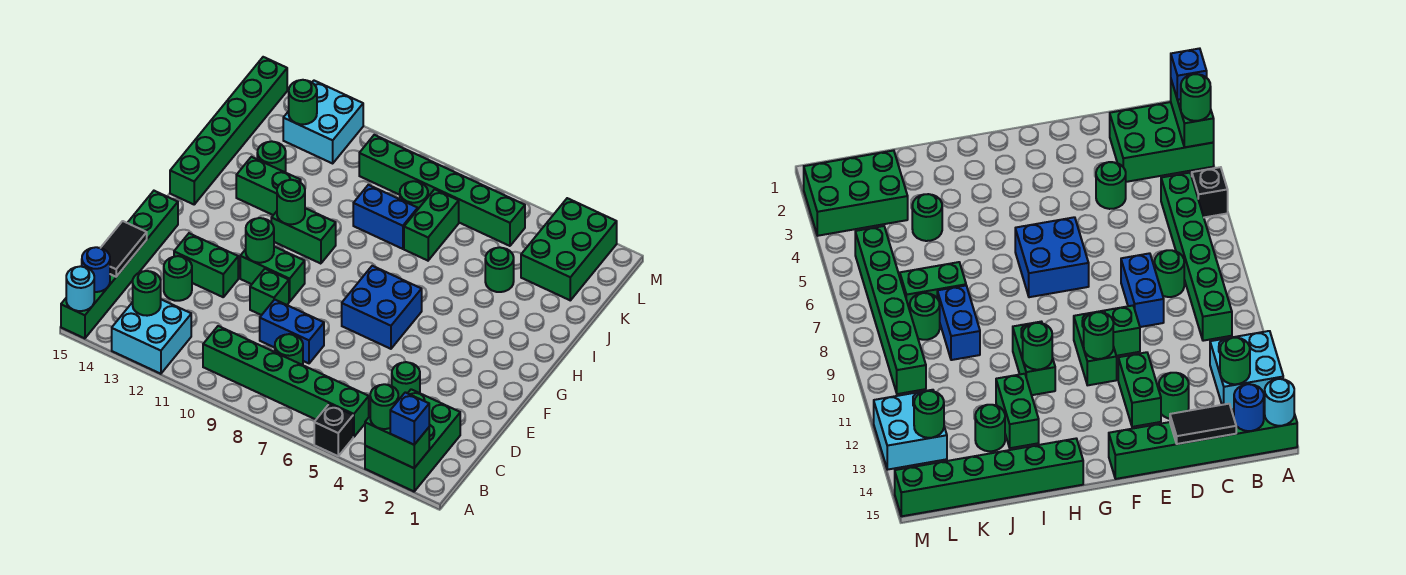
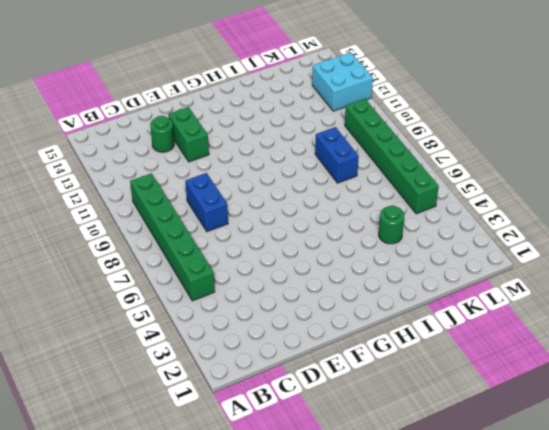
none -> green 2x3 brick [365,389,460,491]
none -> black 1x1 brick [314,404,353,456]
none -> cyan 2x2 brick [112,300,191,374]
none -> green 1x6 brick [61,191,178,338]

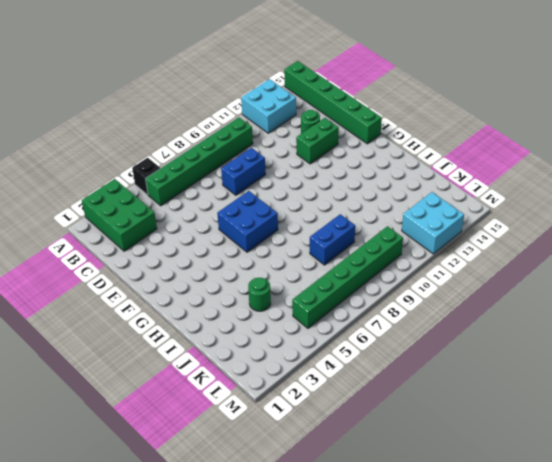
none -> green 1x1 round brick [275,334,303,365]
none -> green 1x1 round brick [392,362,420,400]
none -> green 1x1 brick [250,269,289,315]
none -> green 1x2 brick [240,247,305,302]

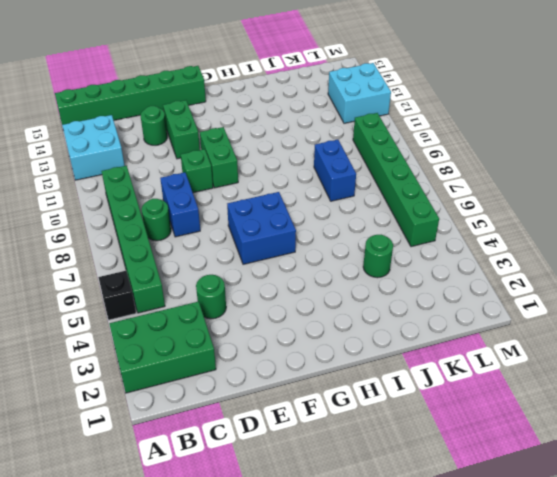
none -> green 1x2 brick [271,208,336,264]
none -> green 1x6 brick [170,57,287,204]
none -> green 1x2 brick [236,157,301,215]
none -> green 1x2 brick [404,189,459,261]

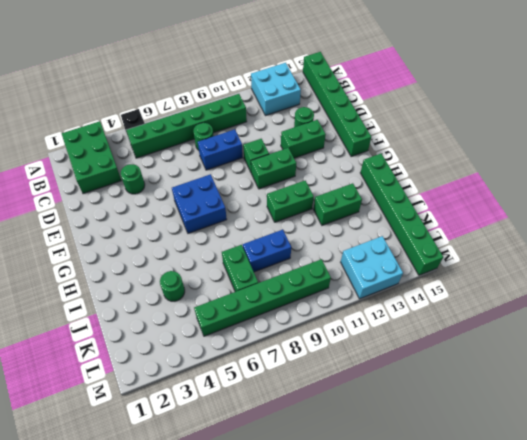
none -> green 1x1 round brick [257,141,286,172]
none -> green 2x3 brick [521,198,617,300]
none -> green 1x1 round brick [400,181,428,209]
none -> green 1x2 brick [365,416,429,468]

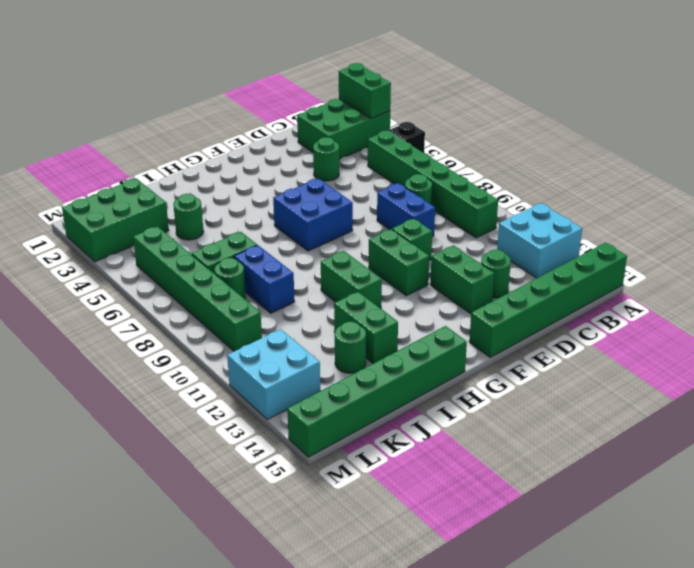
none -> cyan 1x1 round brick [66,266,94,311]
none -> green 1x1 round brick [133,271,161,316]
none -> blue 1x1 round brick [82,247,110,292]
none -> black 1x2 tile [101,221,147,277]

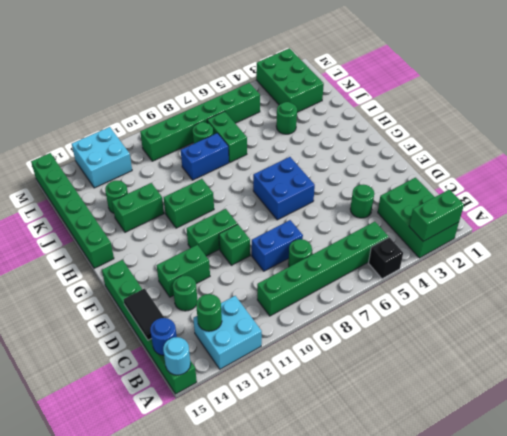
none -> green 1x1 round brick [246,218,274,263]
none -> green 1x1 round brick [277,180,305,224]
none -> green 1x1 round brick [289,80,317,124]
none -> blue 1x1 brick [390,392,429,445]

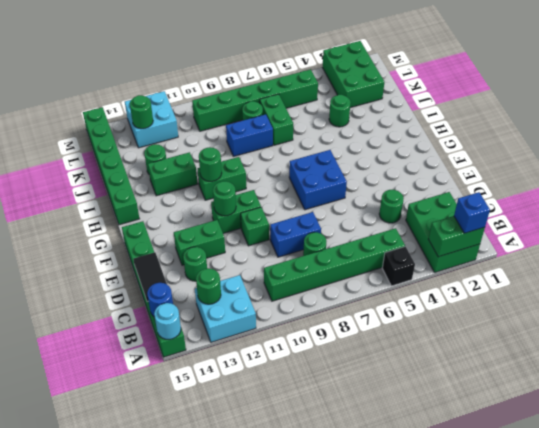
none -> green 1x1 round brick [370,384,398,429]

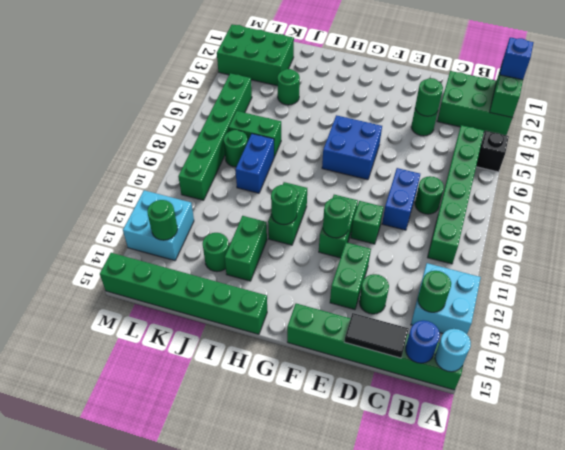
green 1x1 round brick [415,78,443,116] -> green 1x1 round brick moved to [370,384,398,429]

